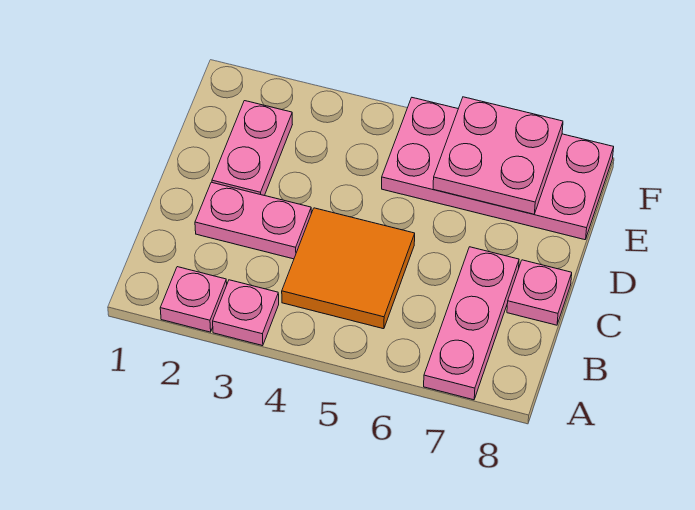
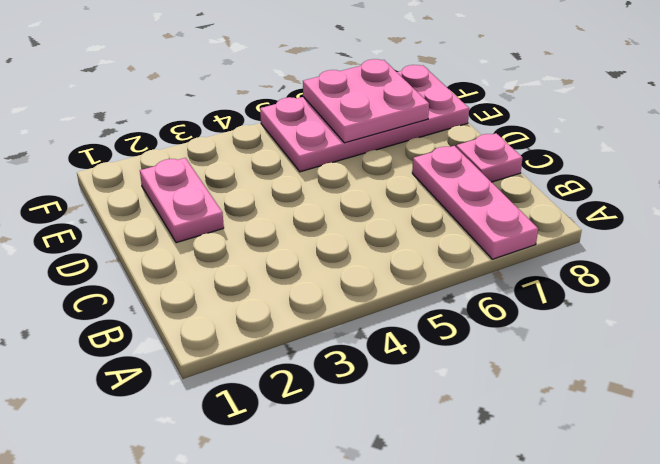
none -> pink 1x1 plate [160,267,227,332]
none -> pink 1x1 plate [213,280,279,346]

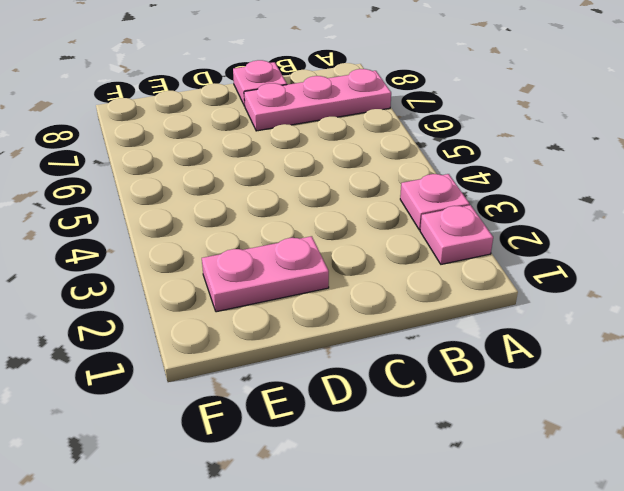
none -> orange 2x2 tile [282,208,415,329]
none -> pink 1x2 plate [195,182,311,259]

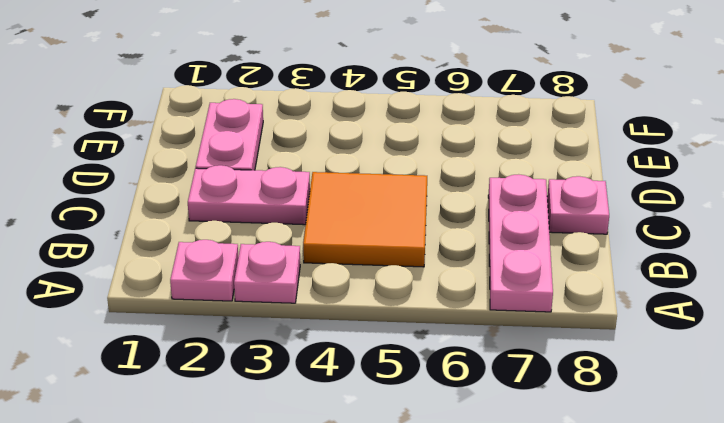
none -> pink 2x4 plate [382,98,614,240]
none -> pink 2x2 plate [433,97,563,214]

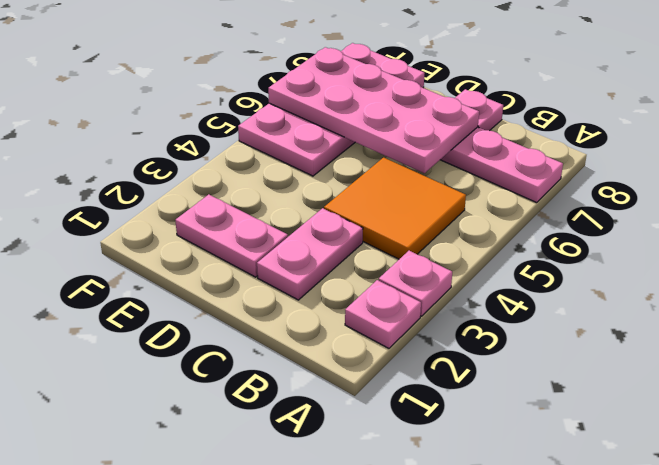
pink 2x4 plate [268,47,479,173] -> pink 2x2 plate [433,97,563,214]

